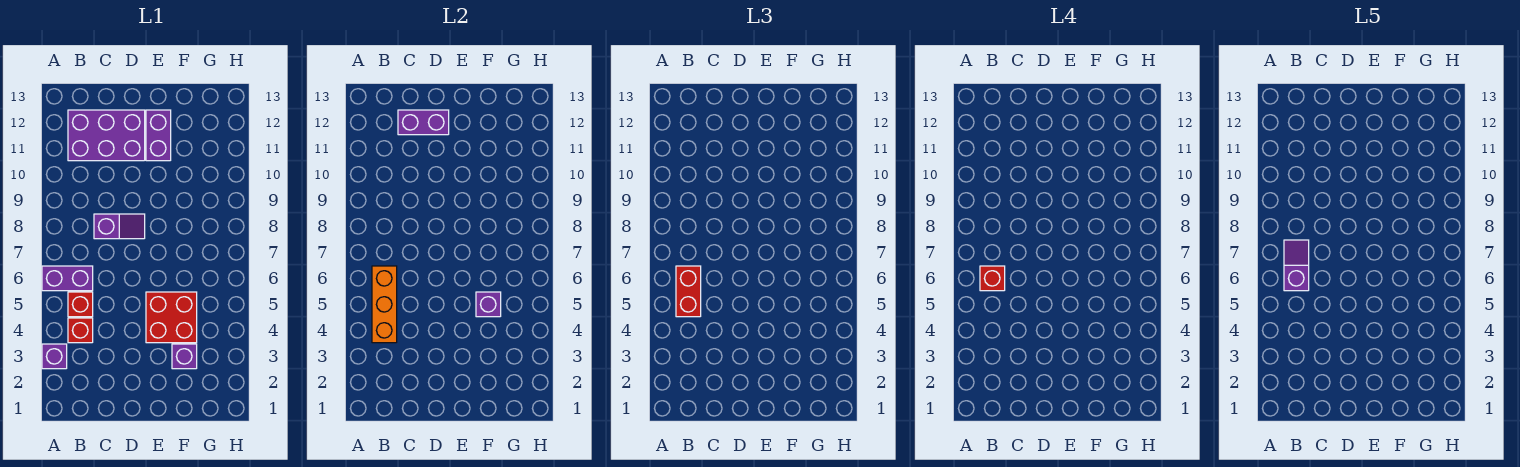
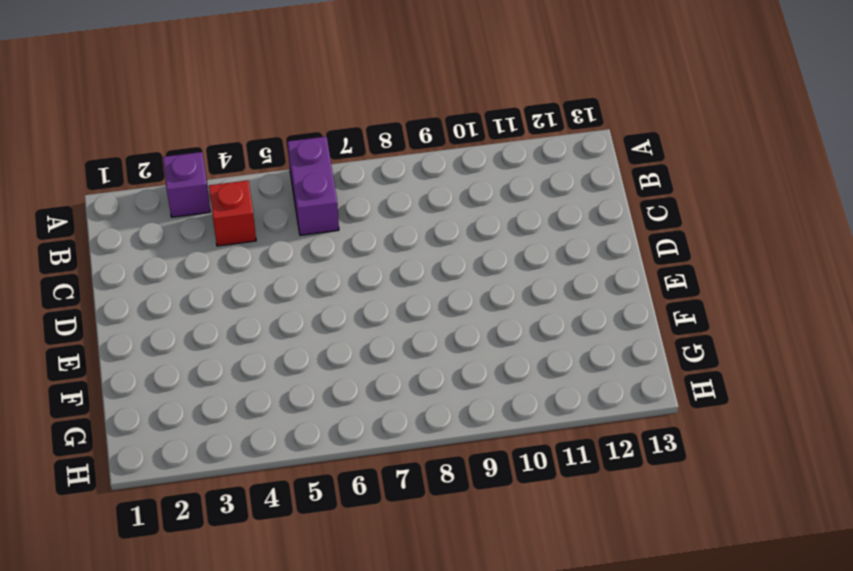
none -> red 1x1 brick [68,292,93,317]
none -> purple 2x3 brick [68,110,145,161]
none -> purple 1x2 slope [94,214,145,239]

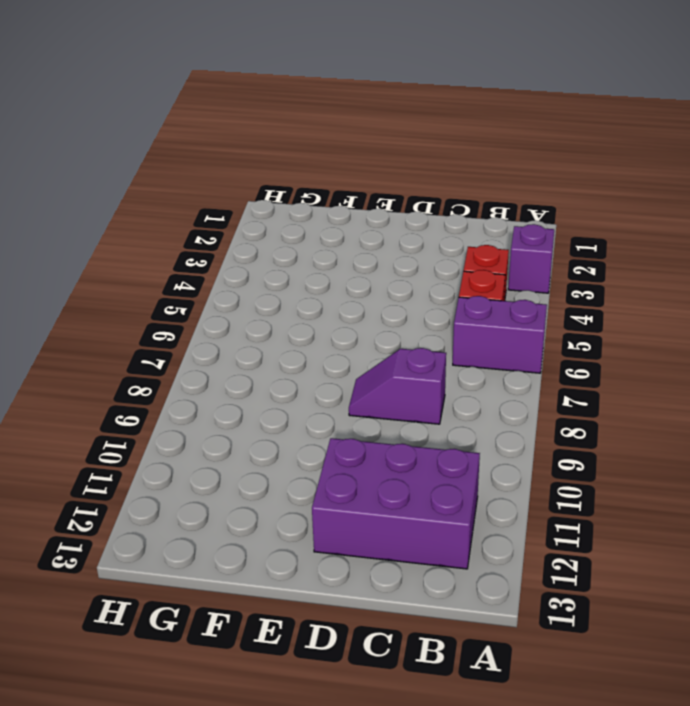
none -> red 2x2 brick [146,292,197,343]
none -> purple 1x2 brick [146,110,171,161]
none -> purple 1x1 brick [172,344,197,369]

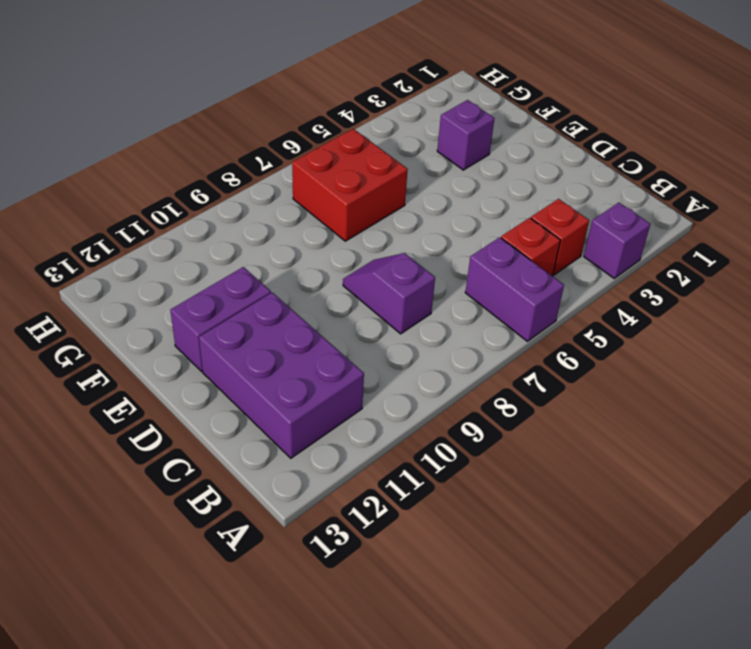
red 2x2 brick [292,129,408,241] -> red 2x2 brick moved to [146,292,197,343]
none -> orange 1x3 brick [372,266,397,343]
none -> purple 1x2 brick [398,110,449,135]
none -> purple 1x1 brick [476,292,501,317]

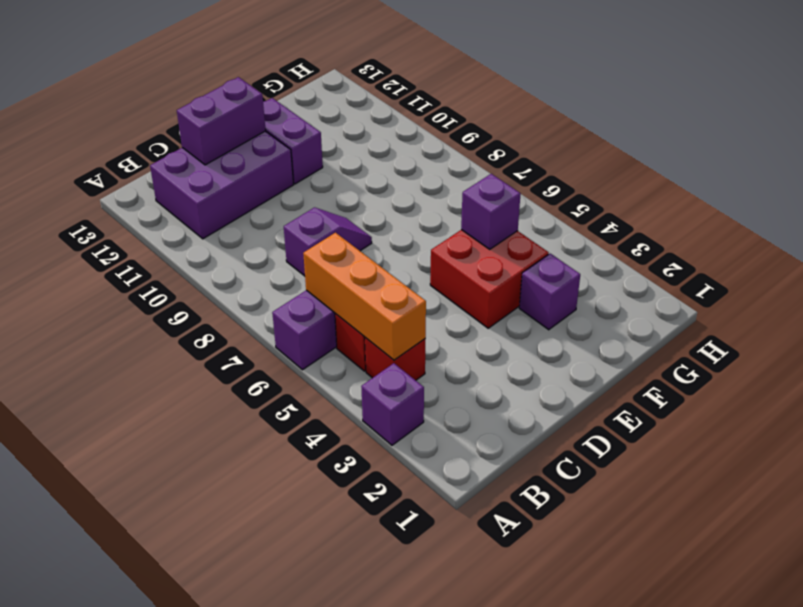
none -> red 1x2 brick [676,266,701,317]
none -> red 1x1 brick [980,266,1005,291]
none -> purple 1x2 slope [1284,240,1309,291]

